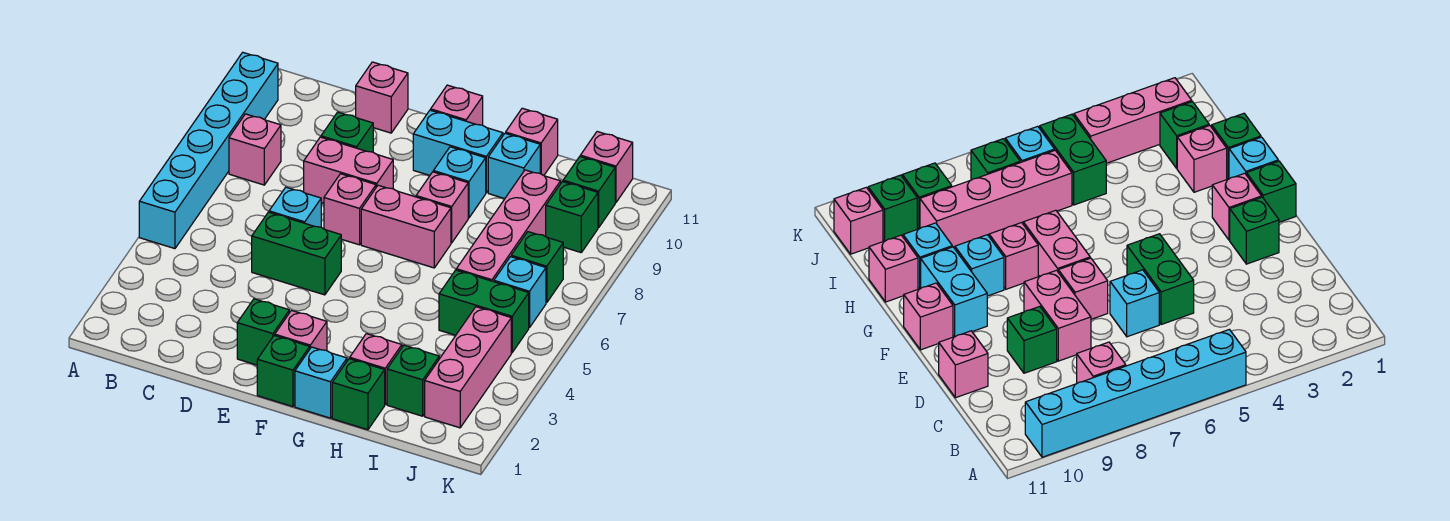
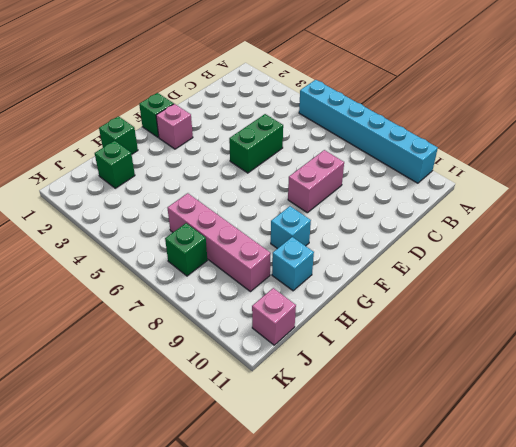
none -> pink 1x1 brick [229,114,281,185]
none -> cyan 1x1 brick [269,187,321,227]
none -> green 1x1 brick [321,112,373,152]
none -> pink 1x1 brick [356,62,408,133]

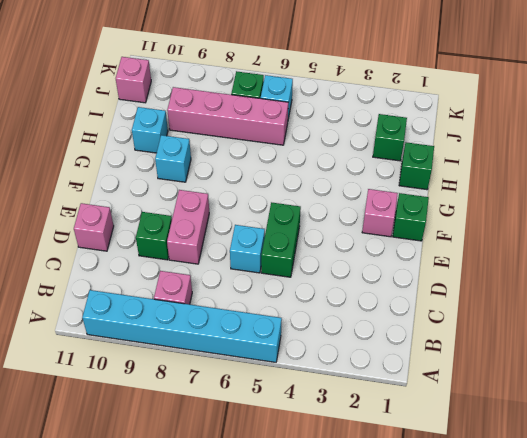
none -> green 1x1 brick [237,299,289,365]
none -> pink 1x1 brick [324,174,376,245]
none -> pink 1x2 brick [361,185,451,268]
none -> cyan 1x2 brick [413,110,503,193]

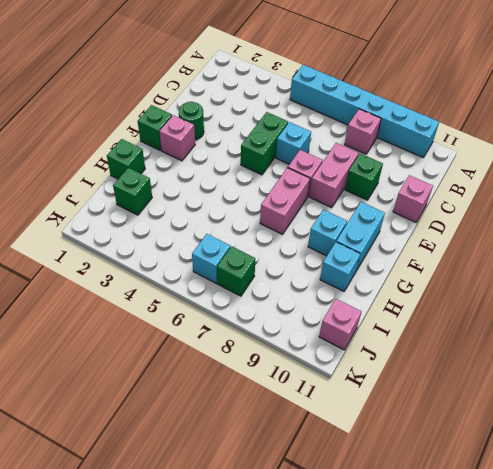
green 1x1 round brick [179,102,204,140] -> green 1x1 brick [237,299,289,365]
none -> pink 1x1 brick [431,85,483,125]
none -> cyan 1x1 brick [295,347,347,418]
none -> pink 1x1 brick [416,172,468,243]
none -> pink 1x1 brick [350,334,402,404]

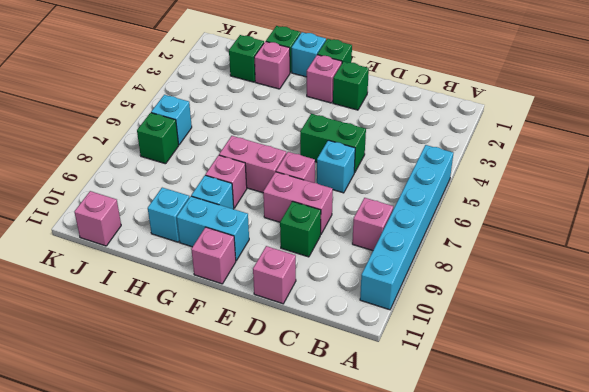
none -> pink 1x1 brick [506,108,558,175]
none -> green 1x2 brick [439,270,529,353]
none -> pink 1x4 brick [456,170,561,282]
none -> pink 1x3 brick [425,307,511,428]

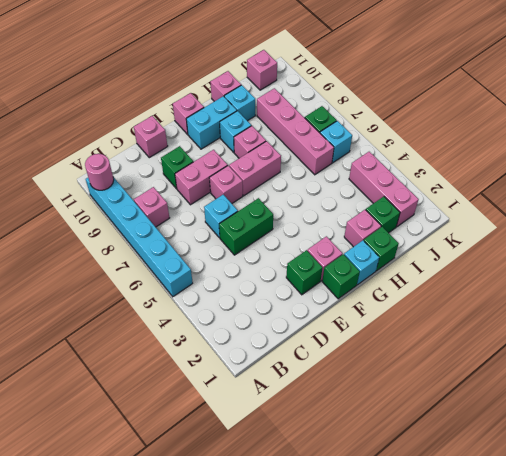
pink 1x1 round brick [85,154,114,190] -> none
none -> green 1x2 brick [439,270,529,353]
none -> green 1x1 brick [546,182,598,252]
none -> green 1x1 brick [563,157,615,228]

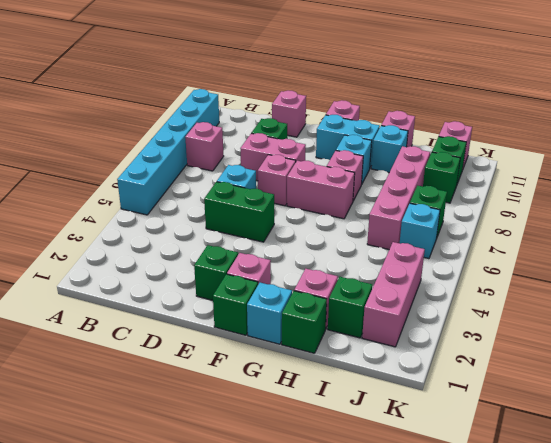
none -> green 1x2 brick [439,270,529,353]

